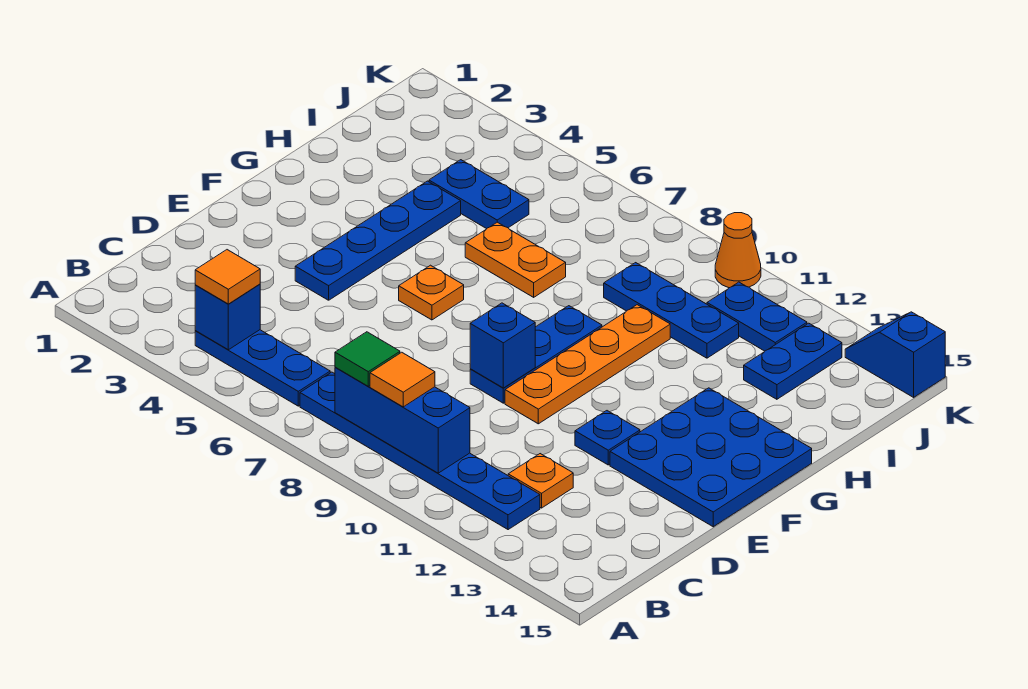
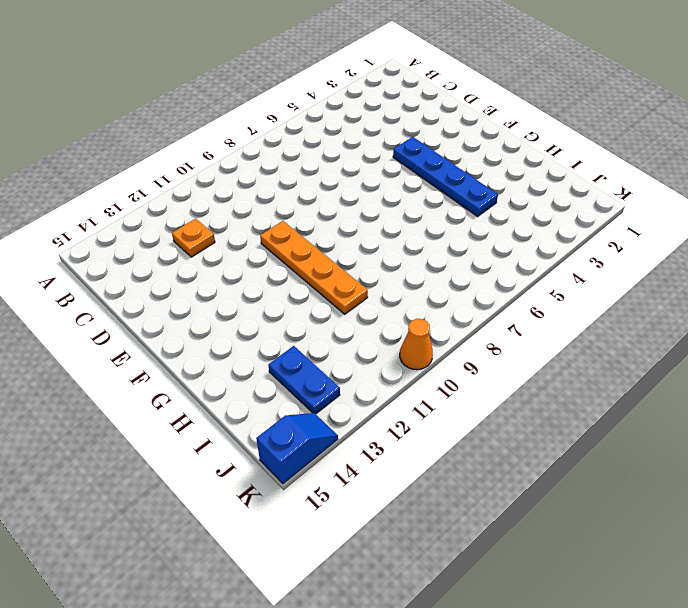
none -> blue 1x3 plate [195,330,330,406]
none -> blue 1x6 plate [300,372,540,530]
none -> blue 1x3 plate [470,306,602,403]

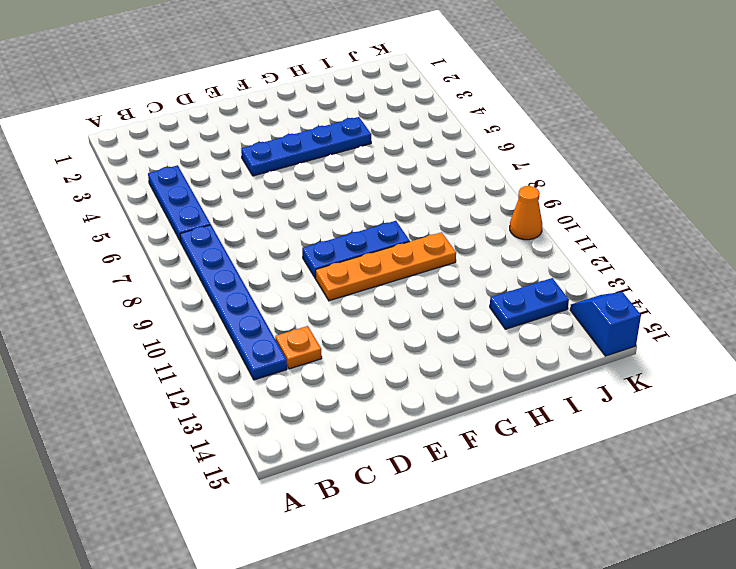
none -> blue 1x1 plate [575,411,640,465]
none -> blue 3x3 plate [610,388,812,527]
none -> orange 1x1 plate [399,265,464,320]

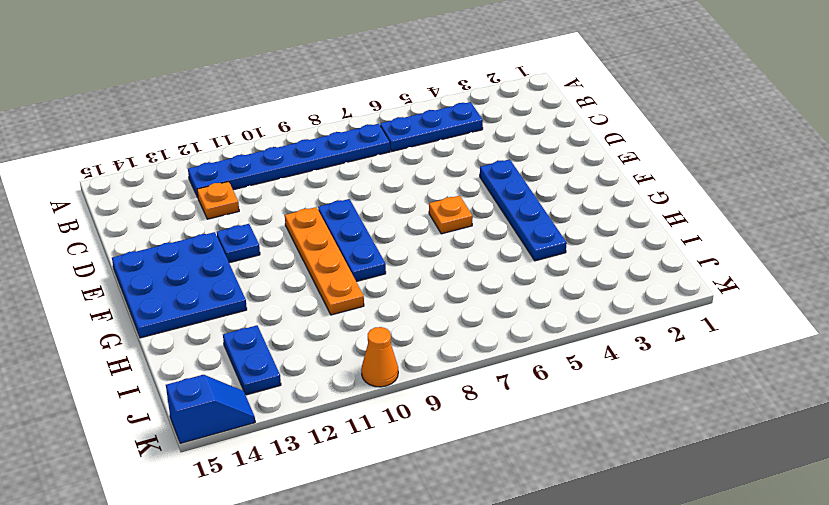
none -> orange 1x2 plate [465,222,566,297]
none -> blue 1x2 plate [429,160,529,229]
none -> blue 1x3 plate [604,263,739,358]

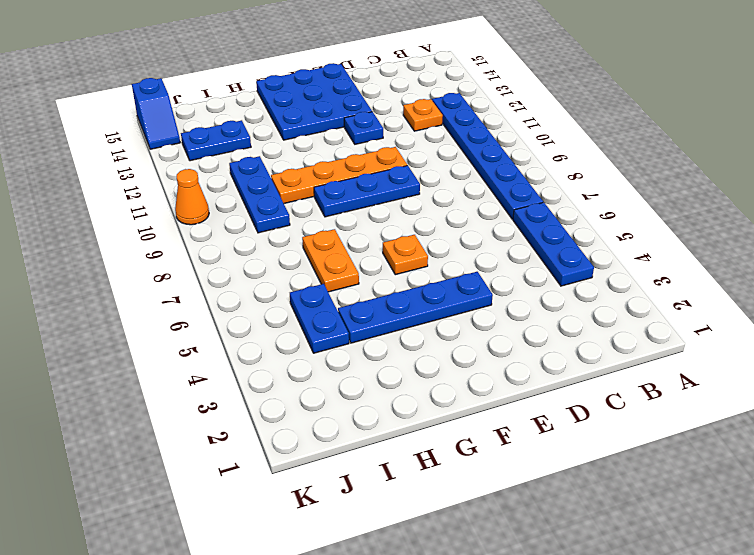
none -> blue 1x2 plate [707,282,807,351]
none -> blue 1x1 brick [195,284,260,350]
none -> blue 1x3 brick [335,367,470,473]

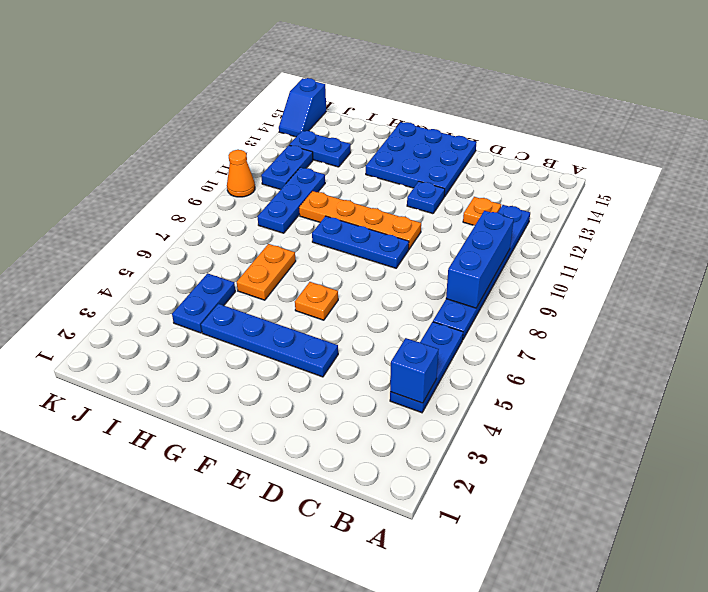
none -> blue 1x1 brick [470,303,535,388]
none -> orange 1x1 tile [195,250,260,304]
none -> green 1x1 tile [335,332,400,386]

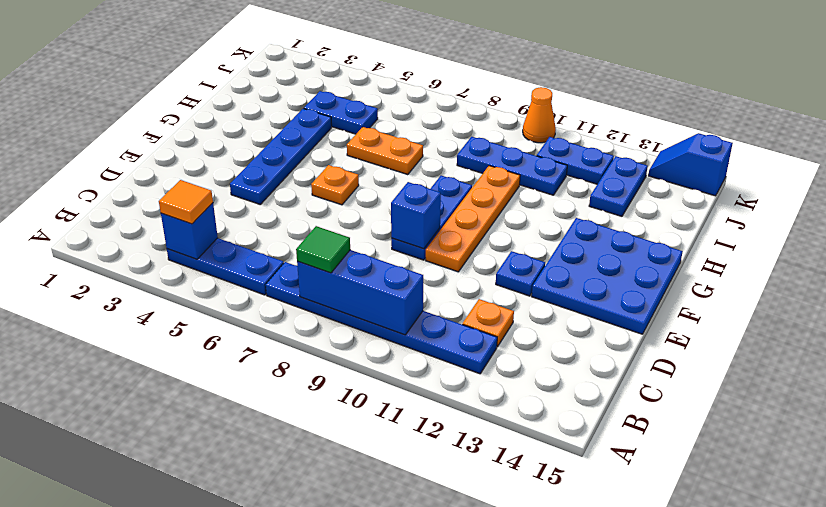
none -> orange 1x1 tile [370,352,435,407]

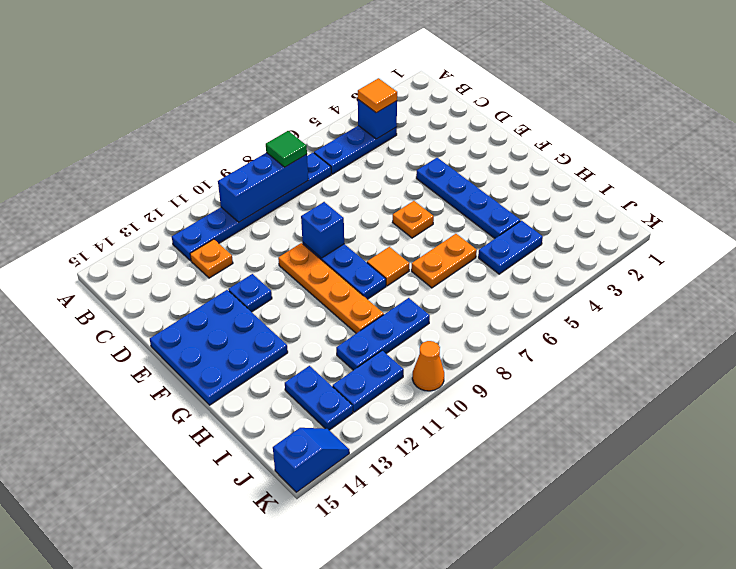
orange 1x1 tile [367,247,409,286] -> orange 1x1 tile moved to [370,352,435,407]

